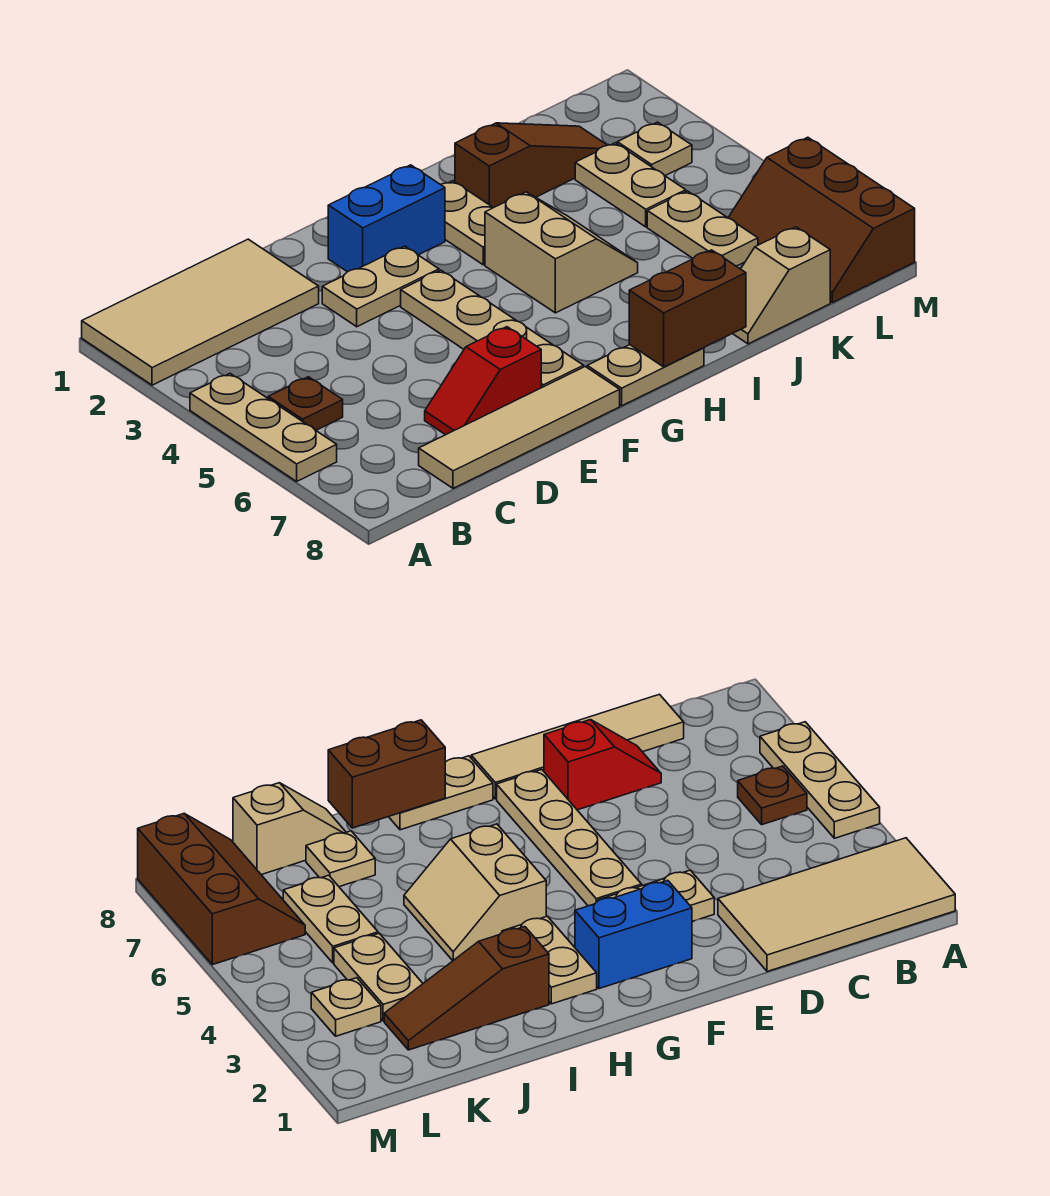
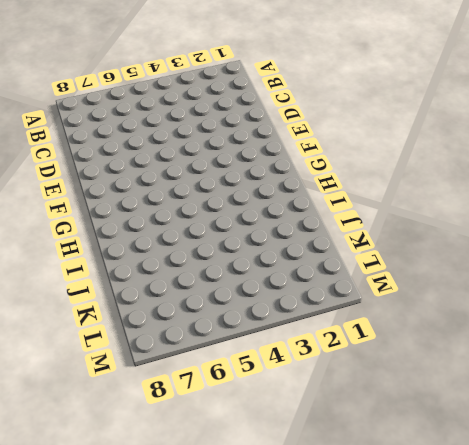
none -> tan 2x4 tile [82,239,319,385]
none -> tan 1x3 plate [190,374,337,481]
none -> brown 1x1 plate [268,377,343,430]

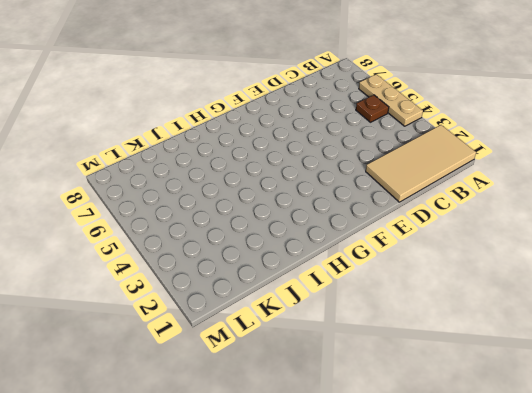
none -> tan 1x4 tile [419,367,620,488]
none -> red 1x2 slope [425,327,541,435]
none -> tan 1x2 plate [322,246,439,327]

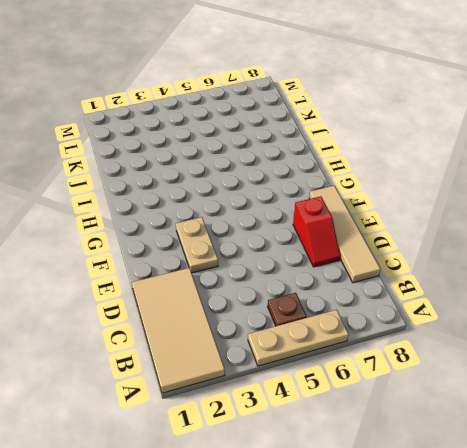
none -> blue 1x2 brick [328,165,445,272]
none -> tan 1x4 plate [401,270,584,388]
none -> tan 1x2 plate [587,345,704,406]

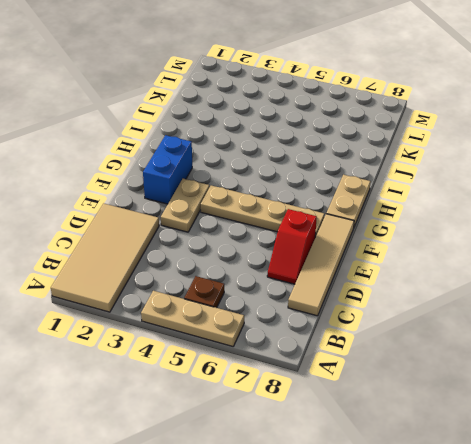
none -> tan 1x2 plate [441,181,493,265]
none -> tan 2x2 slope [485,192,638,313]
none -> brown 1x3 slope [455,123,607,208]

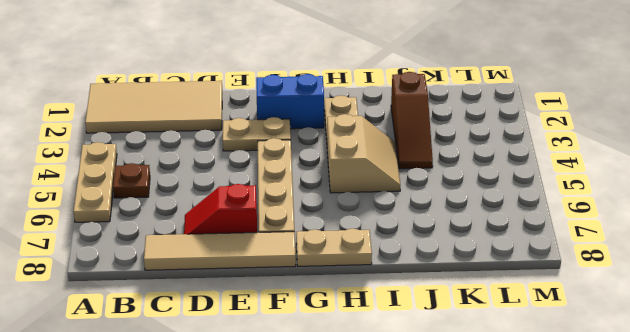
brown 1x3 slope [391,72,433,169] -> brown 1x3 slope turned to [455,123,607,208]
none -> tan 1x1 plate [306,831,375,887]
none -> tan 1x2 slope [733,227,830,344]
none -> tan 1x2 plate [575,143,686,227]

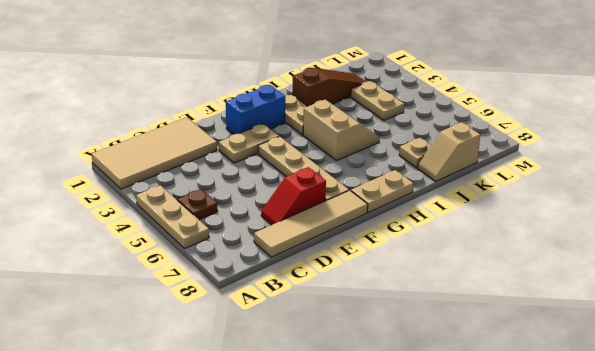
none -> tan 1x2 plate [647,191,758,266]
none -> tan 1x1 plate [617,122,692,176]
none -> brown 2x3 slope [728,137,915,303]

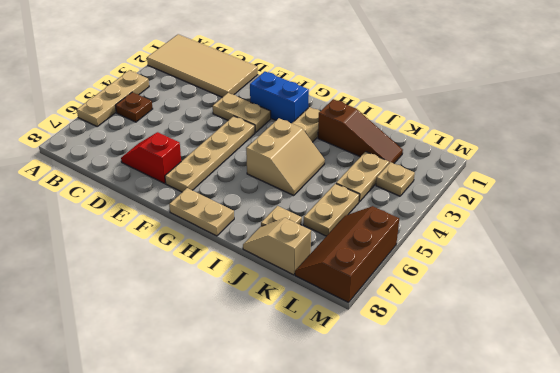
none -> tan 1x4 tile [419,367,620,488]
none -> brown 1x2 brick [629,250,746,367]

